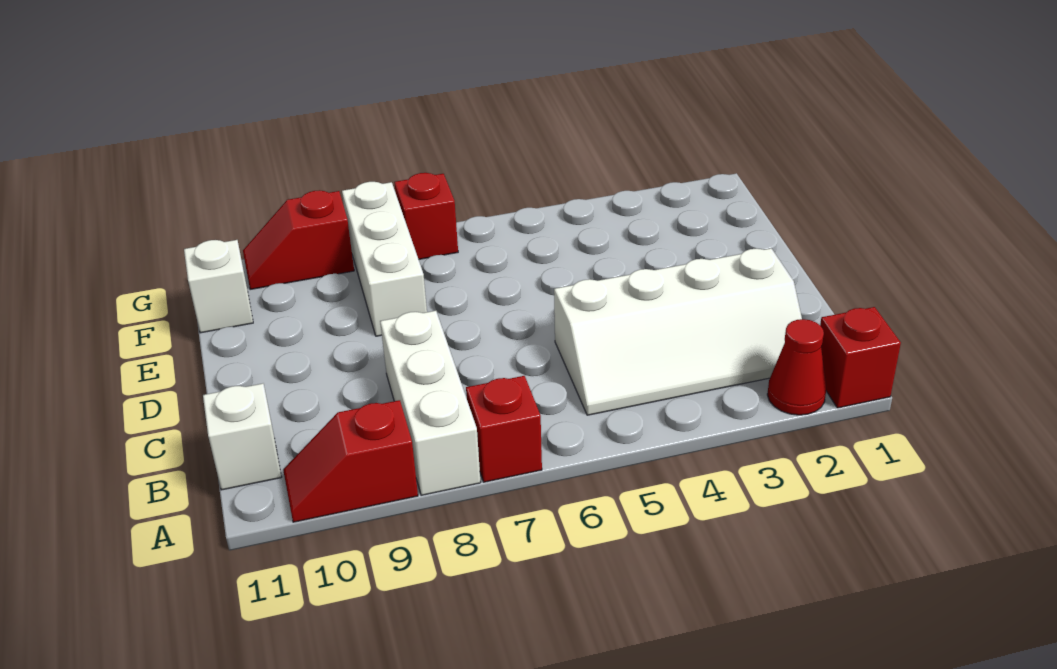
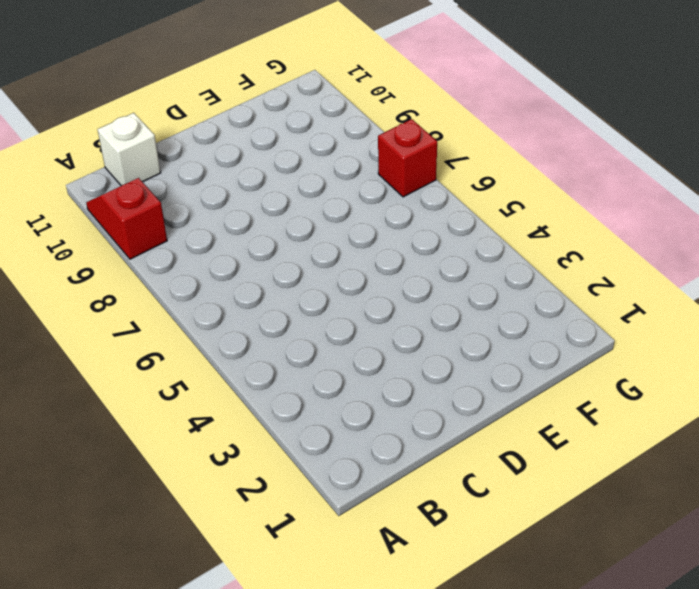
none -> red 1x1 brick [820,307,901,408]
none -> red 1x1 cone [767,319,826,415]

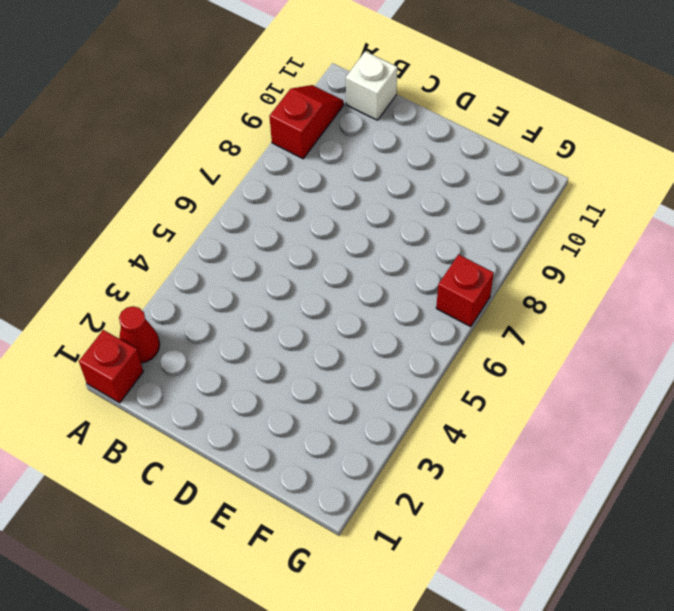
none -> red 1x1 brick [466,376,542,482]
none -> white 1x3 brick [380,311,481,495]

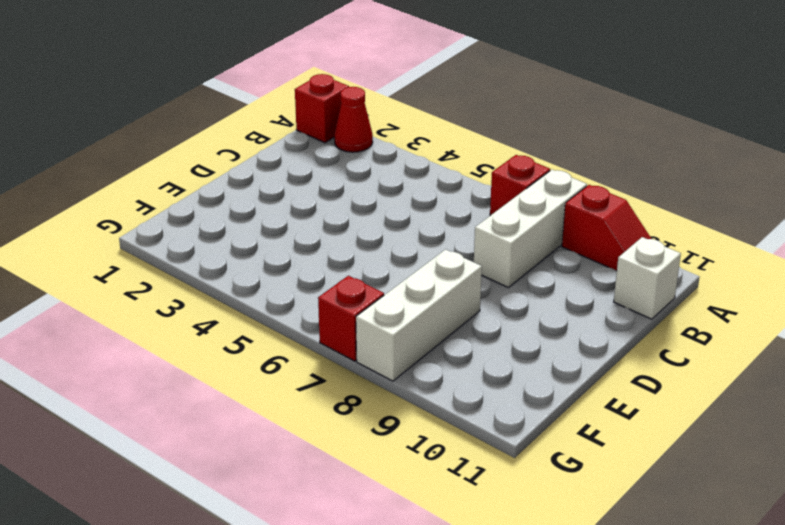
none -> white 2x4 slope [554,248,802,415]
none -> white 1x1 brick [184,240,253,333]

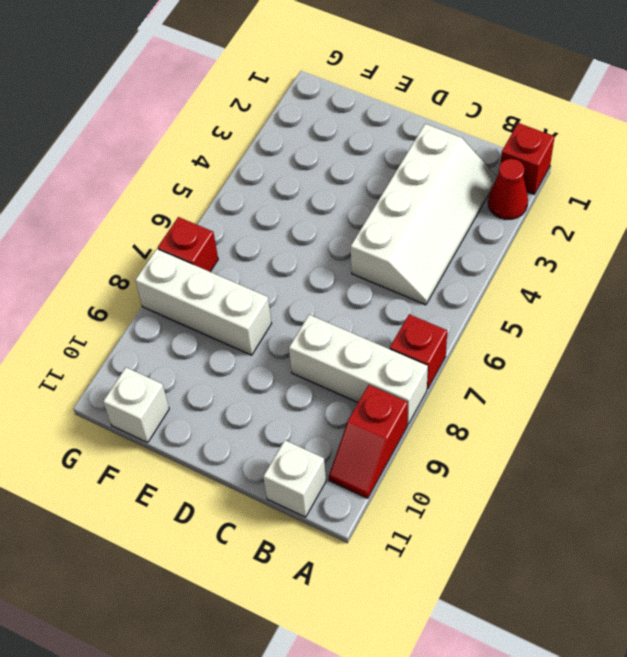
none -> red 1x2 slope [243,190,354,290]

